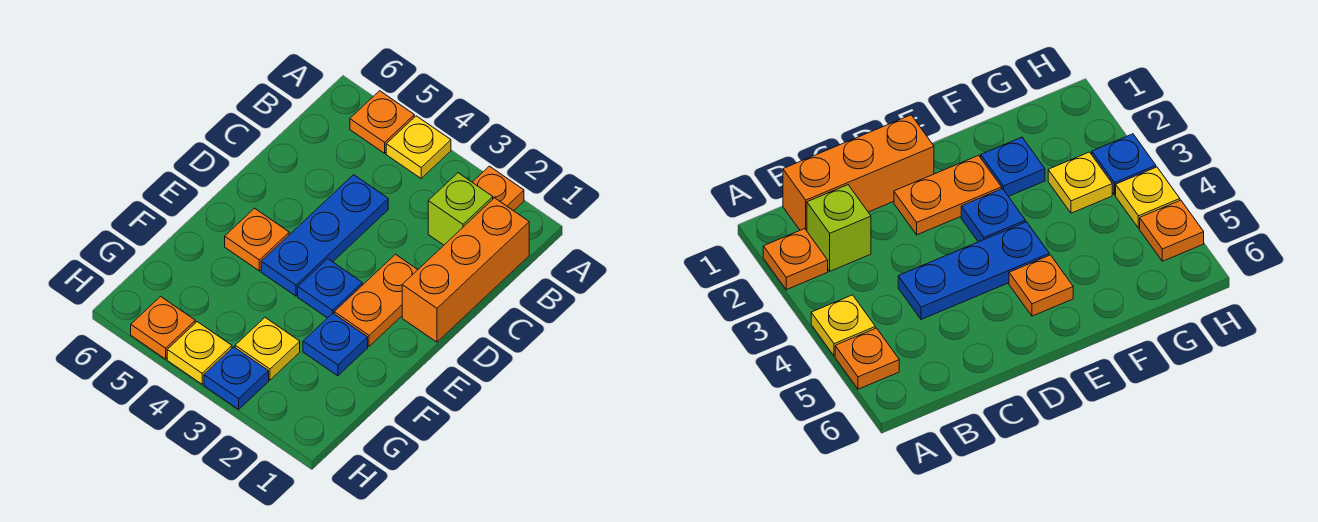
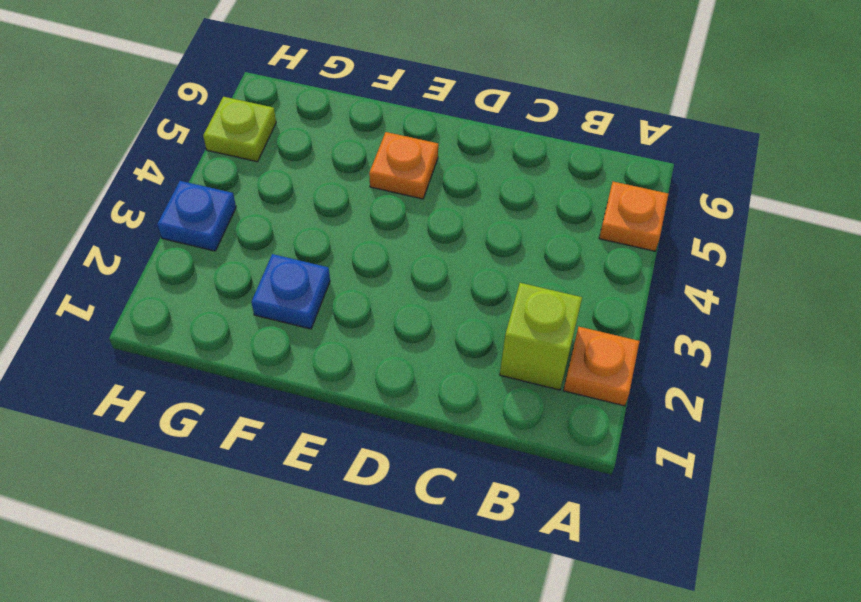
lime 1x1 plate [203,97,276,162] -> orange 1x1 plate [131,297,195,359]
none -> yellow 1x1 plate [386,116,451,178]
none -> orange 1x3 brick [402,198,529,342]
none -> blue 1x3 plate [261,175,388,296]

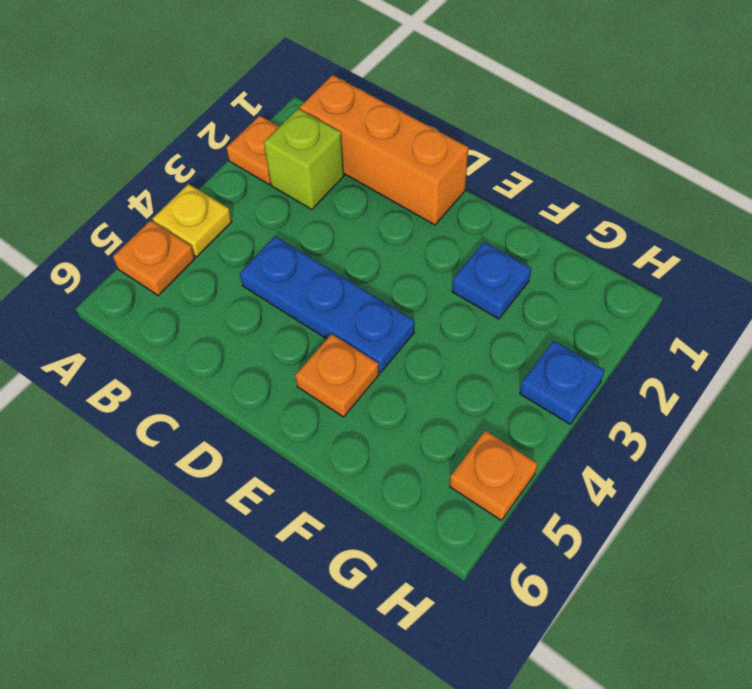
none -> orange 1x2 plate [334,254,418,346]
none -> blue 1x1 plate [298,259,362,318]
none -> yellow 1x1 plate [235,318,300,380]

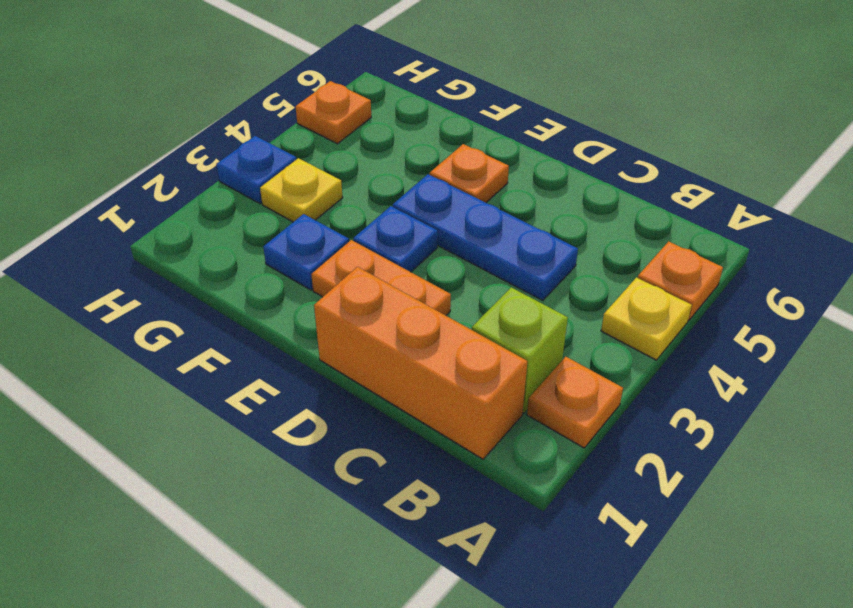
none -> yellow 1x1 plate [167,322,232,384]

